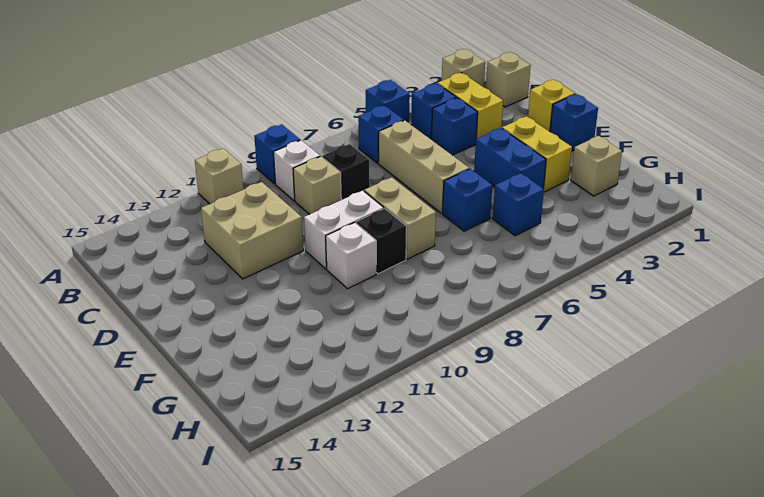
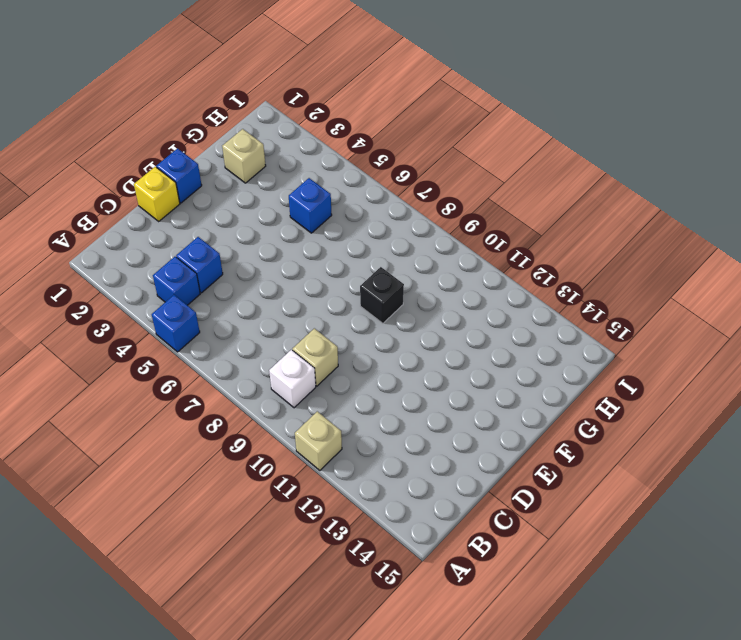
none -> tan 1x1 brick [442,49,485,87]
none -> blue 1x1 brick [254,124,300,184]
none -> tan 1x1 brick [486,52,531,107]

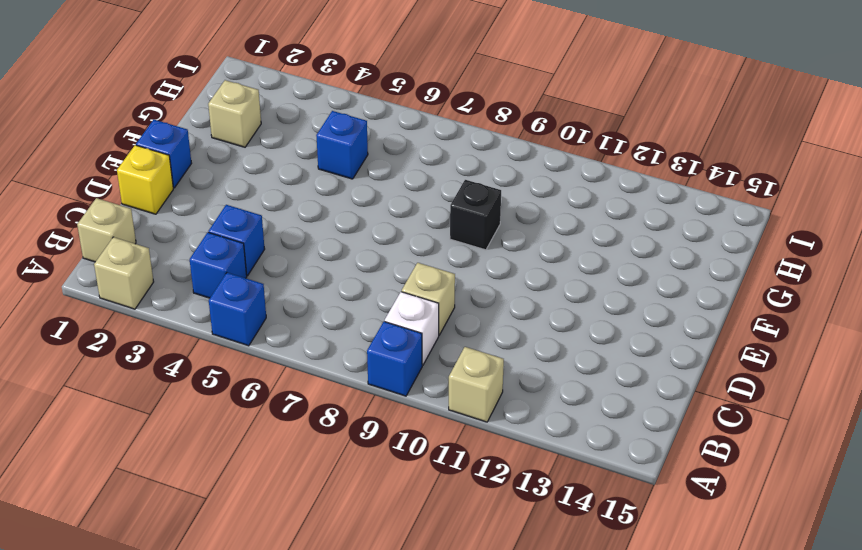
none -> yellow 1x2 brick [438,73,503,139]
none -> blue 1x1 brick [358,105,404,163]
none -> tan 1x3 brick [379,120,469,213]

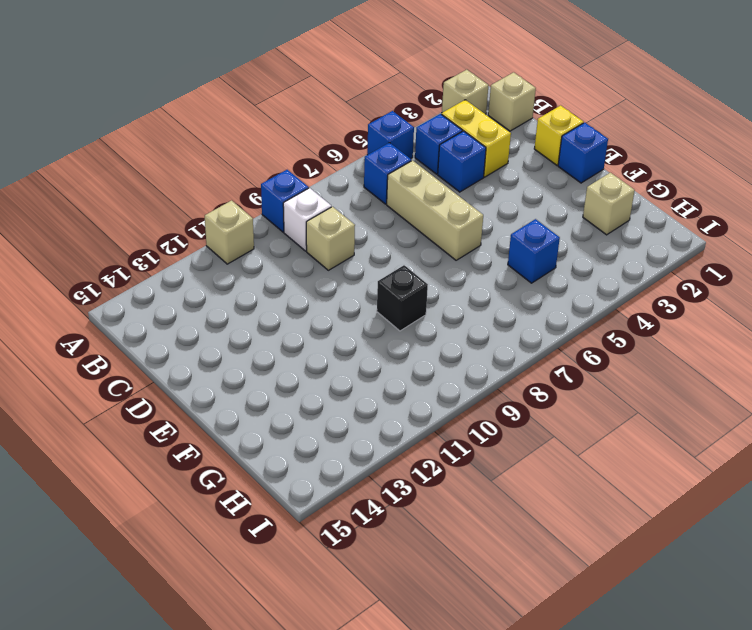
none -> black 1x1 brick [322,144,370,200]
none -> tan 2x2 brick [201,182,303,279]
none -> yellow 1x2 brick [502,116,572,192]

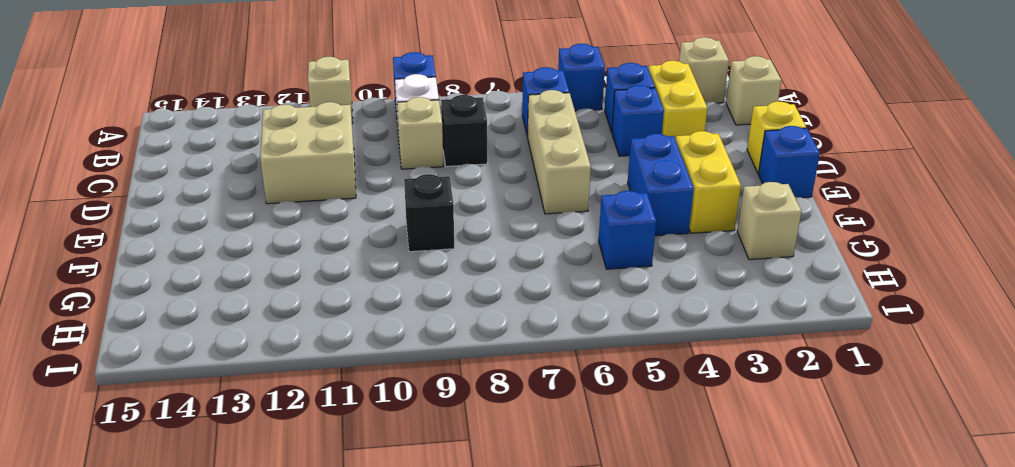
none -> tan 1x2 brick [364,177,436,259]
none -> white 1x2 brick [304,191,384,269]
none -> blue 1x1 brick [443,169,492,231]

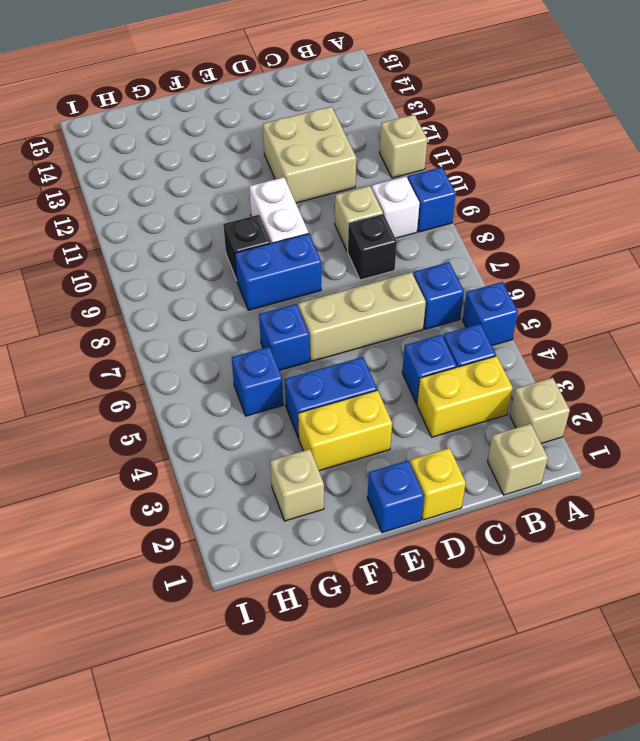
blue 1x2 brick [235,233,321,310] -> tan 1x2 brick [364,177,436,259]
none -> white 1x1 brick [326,222,376,289]

